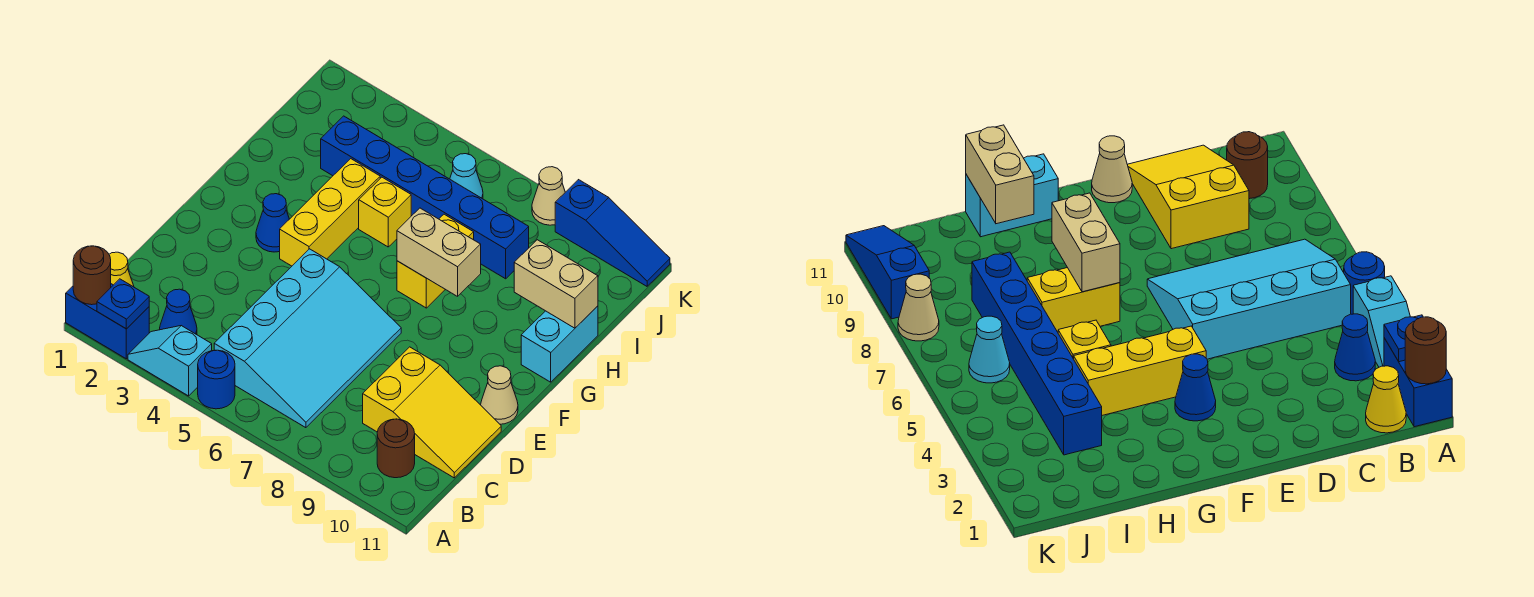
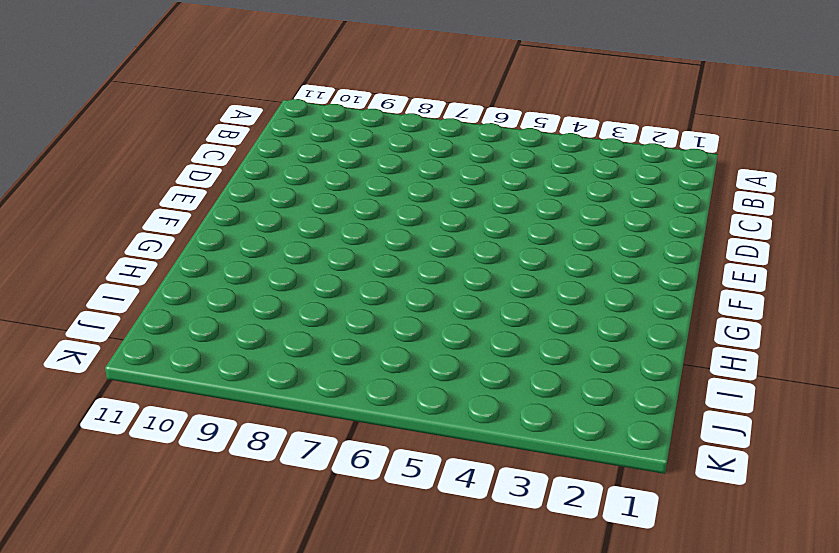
none -> blue 1x2 brick [66,284,149,359]
none -> cyan 1x2 slope [128,326,212,396]
none -> blue 1x1 round brick [198,350,235,409]

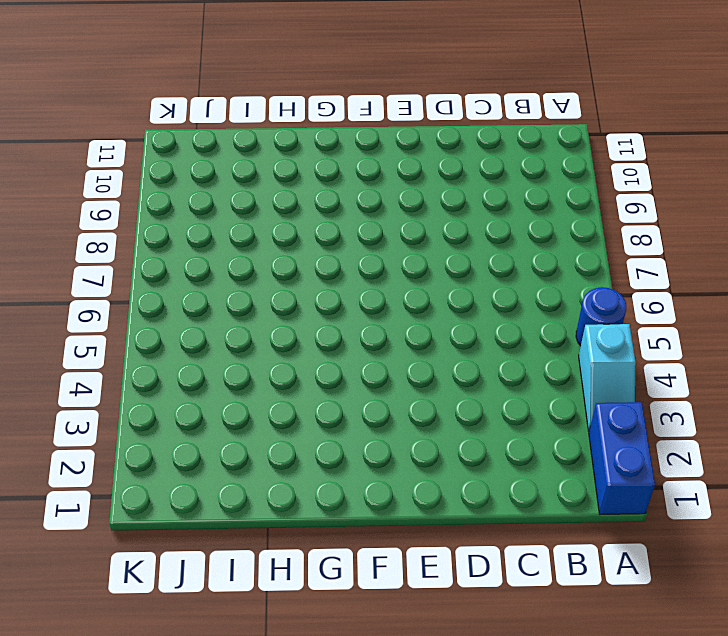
none -> yellow 1x1 cone [109,252,134,287]
none -> blue 1x1 cone [160,289,197,335]
none -> cyan 3x4 slope [214,249,401,428]

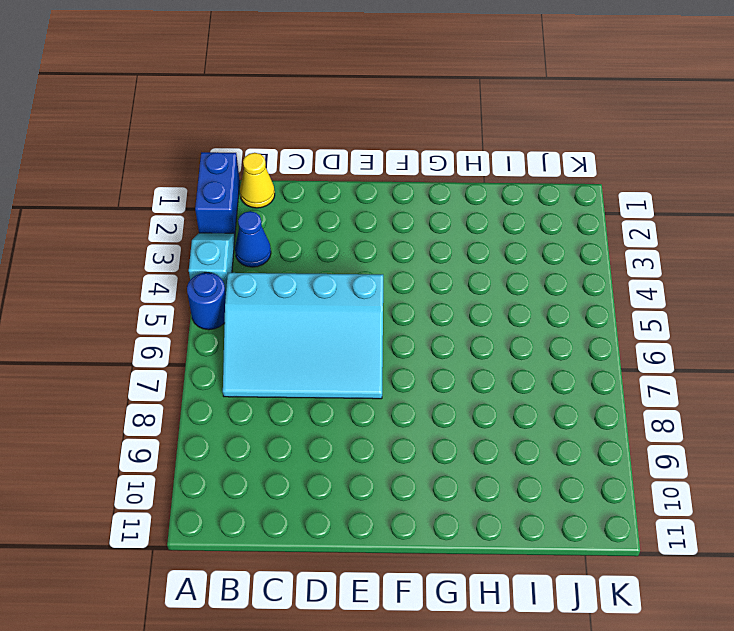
none -> brown 1x1 round brick [377,419,415,478]
none -> yellow 2x3 slope [363,347,501,478]
none -> tan 1x1 cone [481,366,518,424]

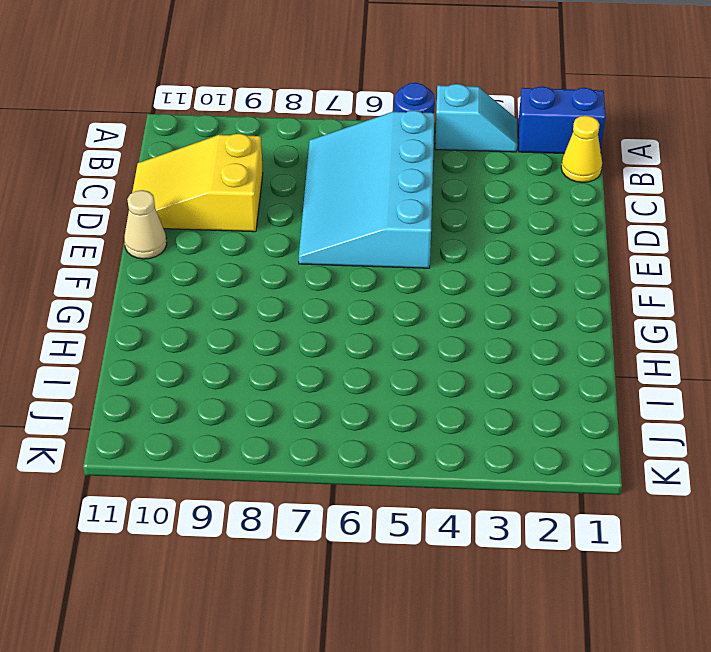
none -> blue 1x1 cone [160,289,197,335]
none -> brown 1x1 round brick [377,419,415,478]
none -> blue 1x1 cone [256,194,289,252]

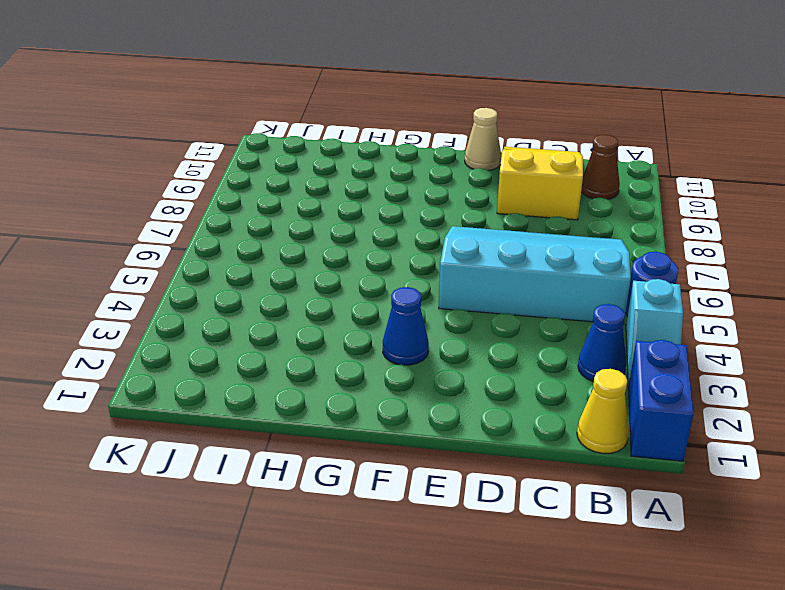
brown 1x1 cone [581,135,620,199] -> brown 1x1 round brick [377,419,415,478]
none -> yellow 1x3 brick [280,159,380,266]
none -> yellow 1x2 brick [397,214,474,308]
none -> cyan 1x2 brick [521,306,598,382]

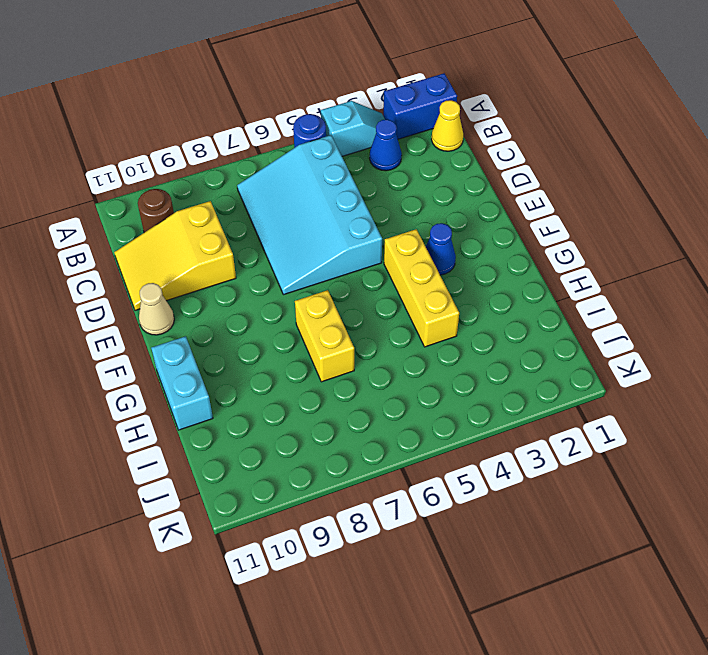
none -> yellow 1x1 brick [359,177,411,247]
none -> blue 1x6 brick [321,116,529,279]
none -> cyan 1x1 cone [450,154,483,199]

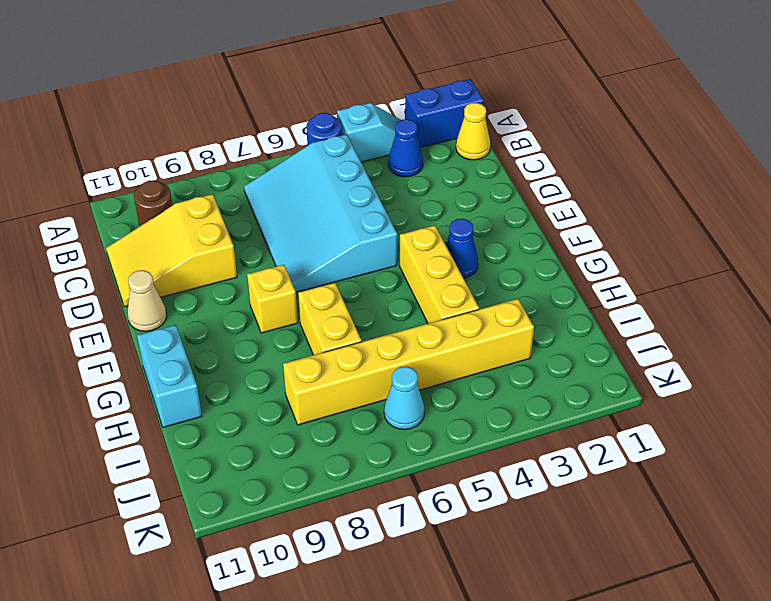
yellow 1x1 brick [247,265,298,333] -> yellow 1x1 brick moved to [359,177,411,247]
yellow 1x6 brick [283,299,534,425] -> blue 1x6 brick [321,116,529,279]
none -> tan 1x1 cone [532,167,565,225]
none -> blue 1x3 slope [555,180,670,286]
none -> brown 1x1 round brick [73,246,111,305]

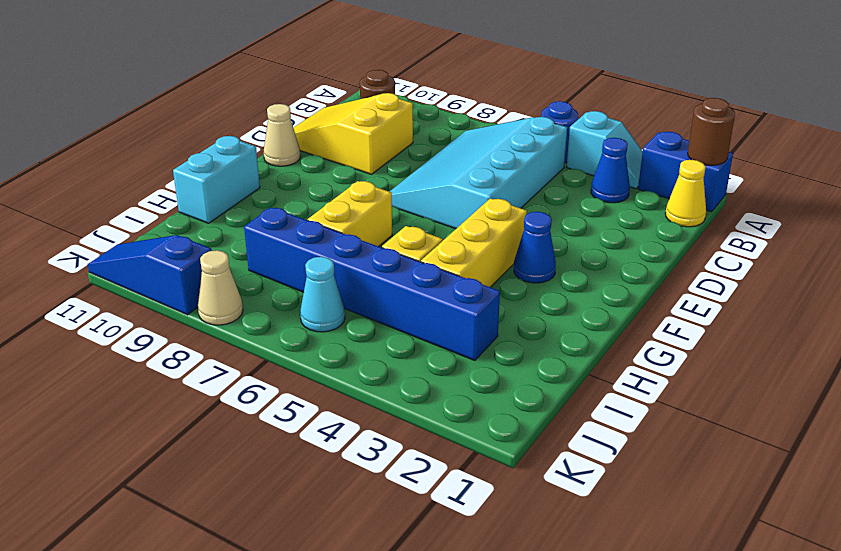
none -> blue 1x1 plate [97,279,149,329]
none -> tan 1x2 brick [397,208,481,296]
none -> tan 1x2 brick [514,240,598,328]

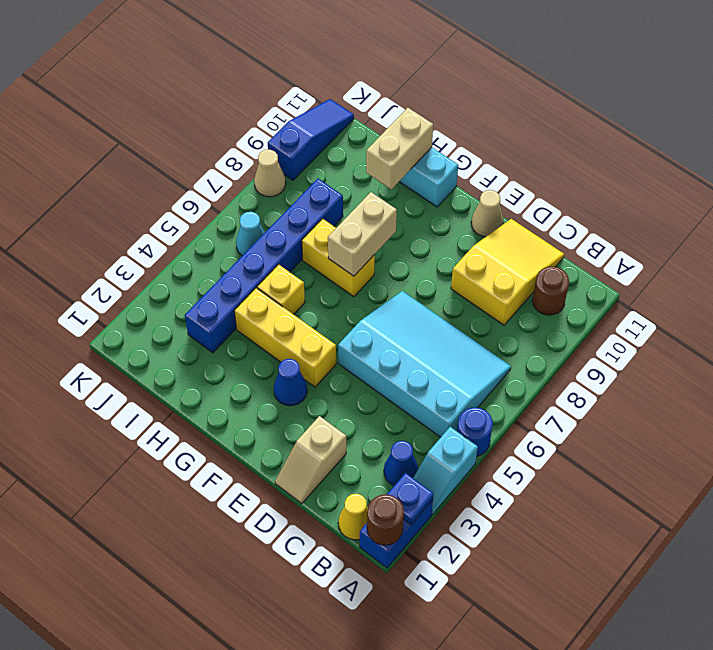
tan 1x2 slope [275,416,346,504] -> none

